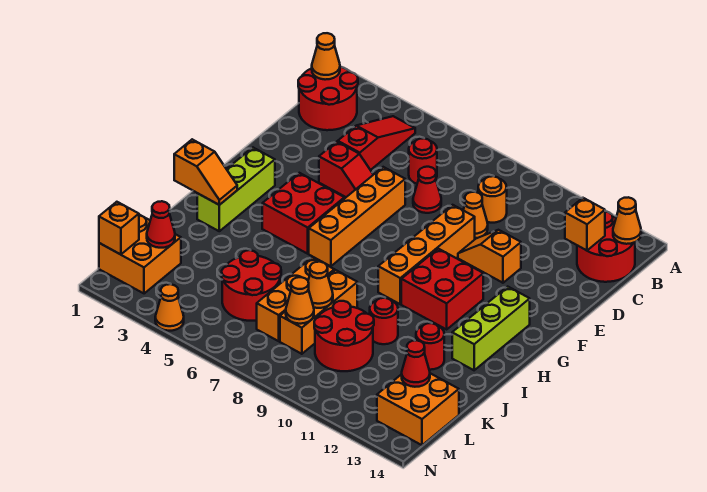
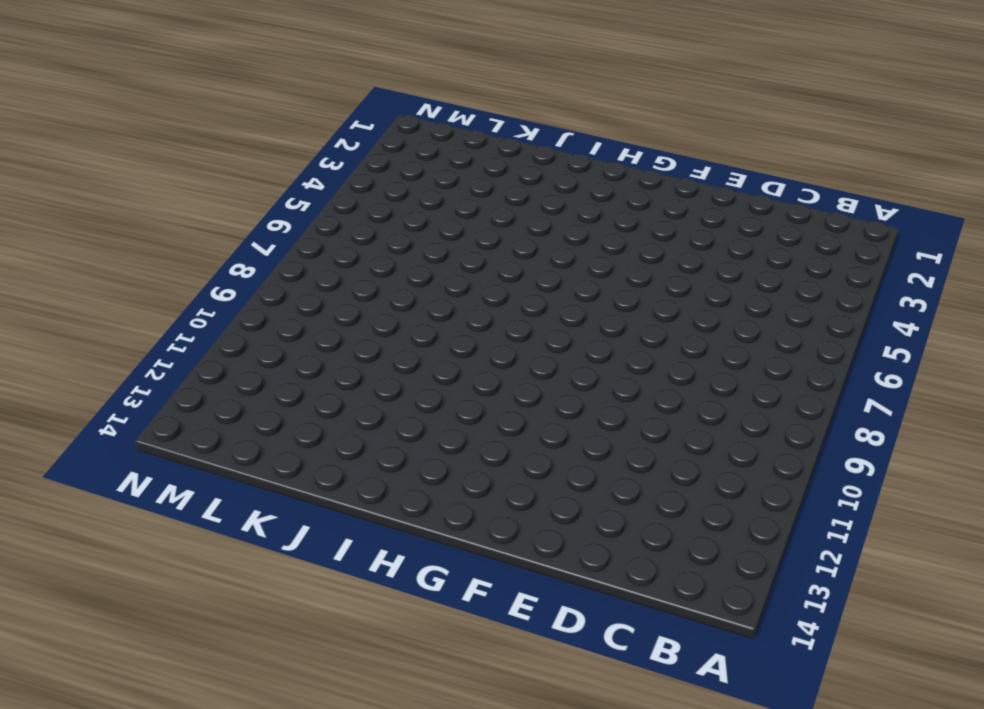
none -> red 2x2 round brick [298,67,358,130]
none -> red 1x3 slope [338,116,415,170]
none -> red 2x2 round brick [577,211,635,282]
none -> red 1x1 round brick [409,138,437,184]

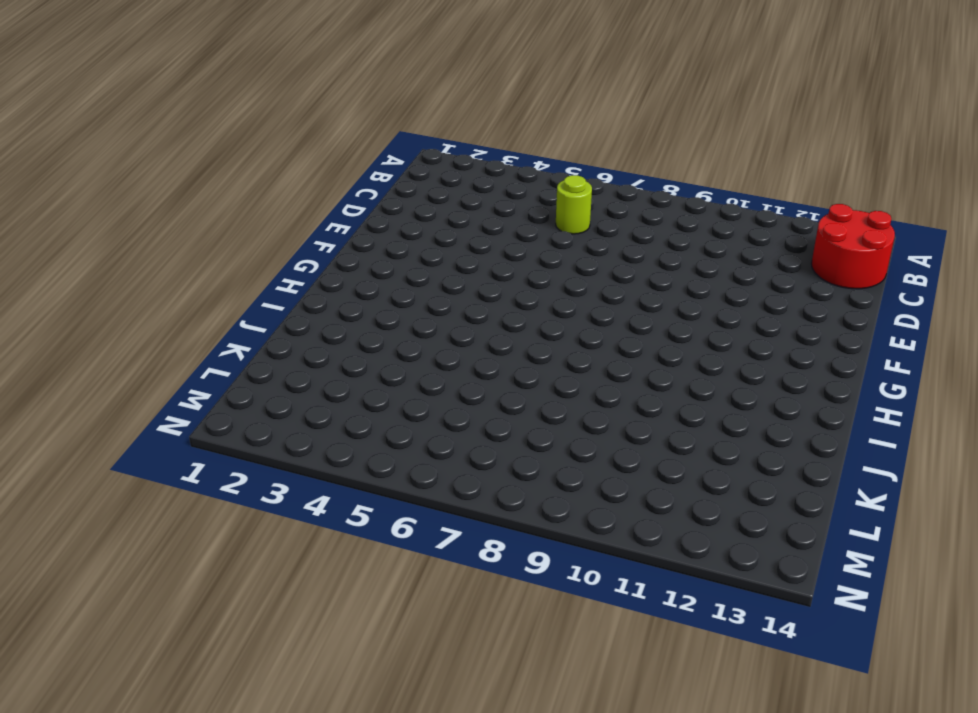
lime 1x1 round brick [556,175,592,234] -> red 1x1 round brick [409,138,437,184]
none -> red 2x2 round brick [298,67,358,130]
none -> red 1x3 slope [338,116,415,170]
none -> orange 1x1 round brick [478,176,507,223]
none -> red 1x1 cone [413,167,441,213]

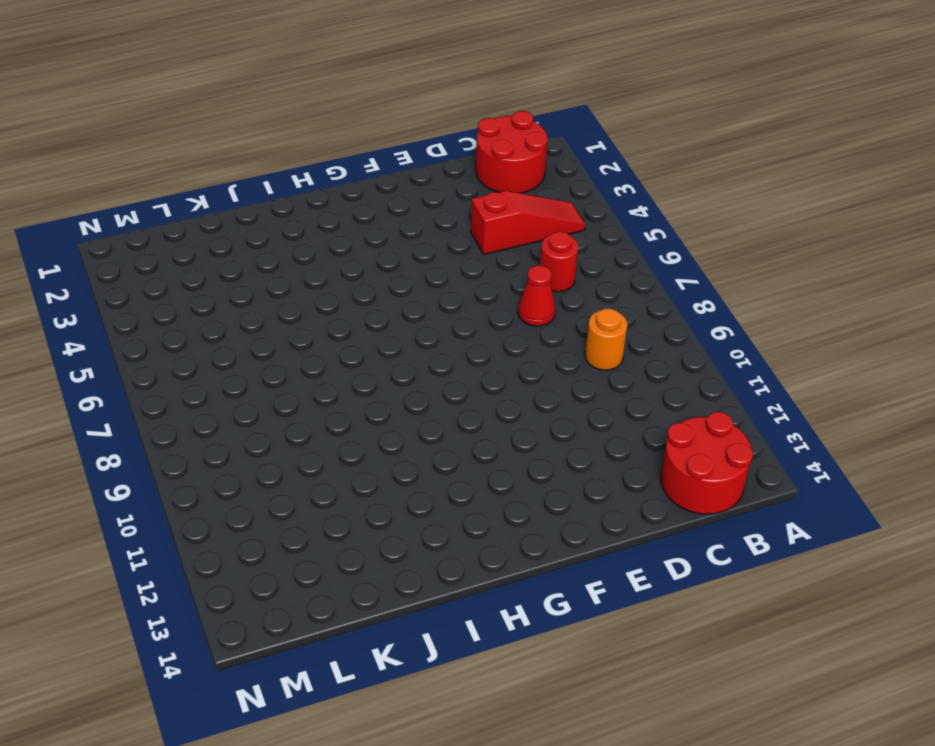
none -> orange 1x1 cone [463,192,488,238]
none -> red 1x2 slope [319,142,373,197]
none -> orange 1x4 brick [309,167,405,266]
none -> orange 1x4 brick [378,205,475,304]

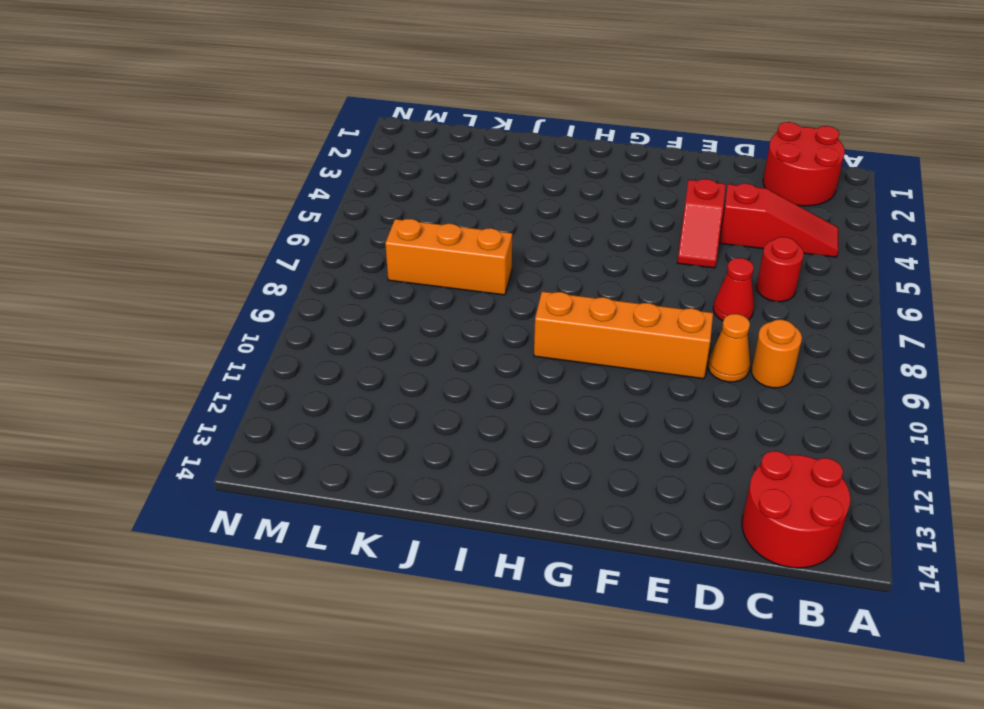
none -> orange 1x4 brick [309,167,405,266]
none -> orange 1x2 slope [458,230,521,283]
none -> lime 1x3 brick [197,148,275,231]
none -> red 2x2 brick [262,173,344,254]

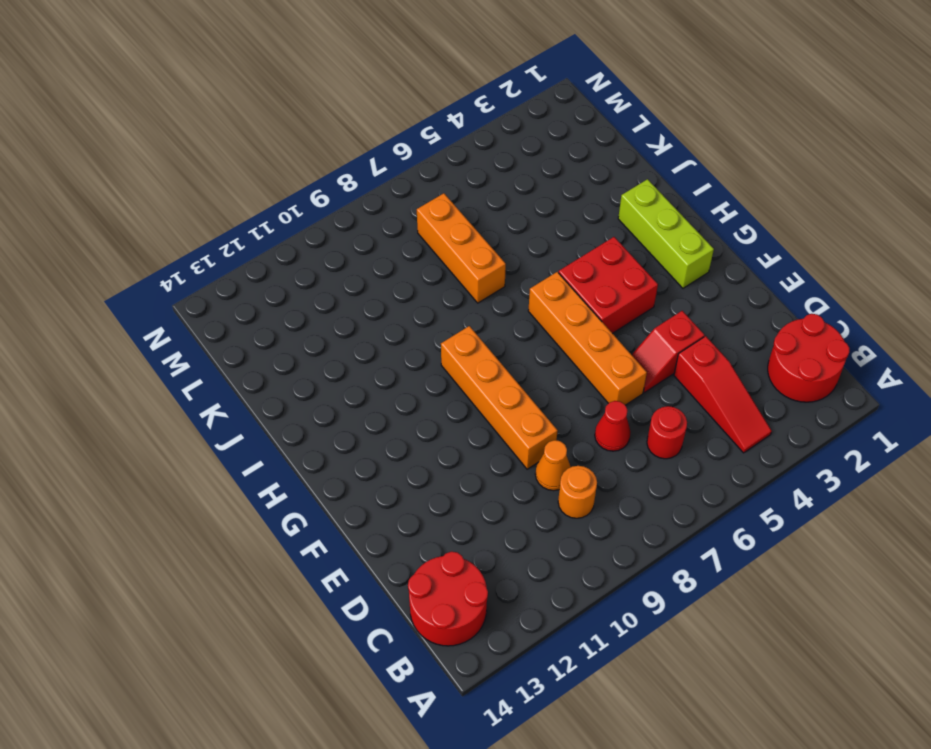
none -> orange 1x2 slope [458,230,521,283]
none -> red 2x2 brick [401,249,483,329]
none -> lime 1x3 brick [452,287,530,370]
none -> orange 1x3 brick [280,270,357,354]

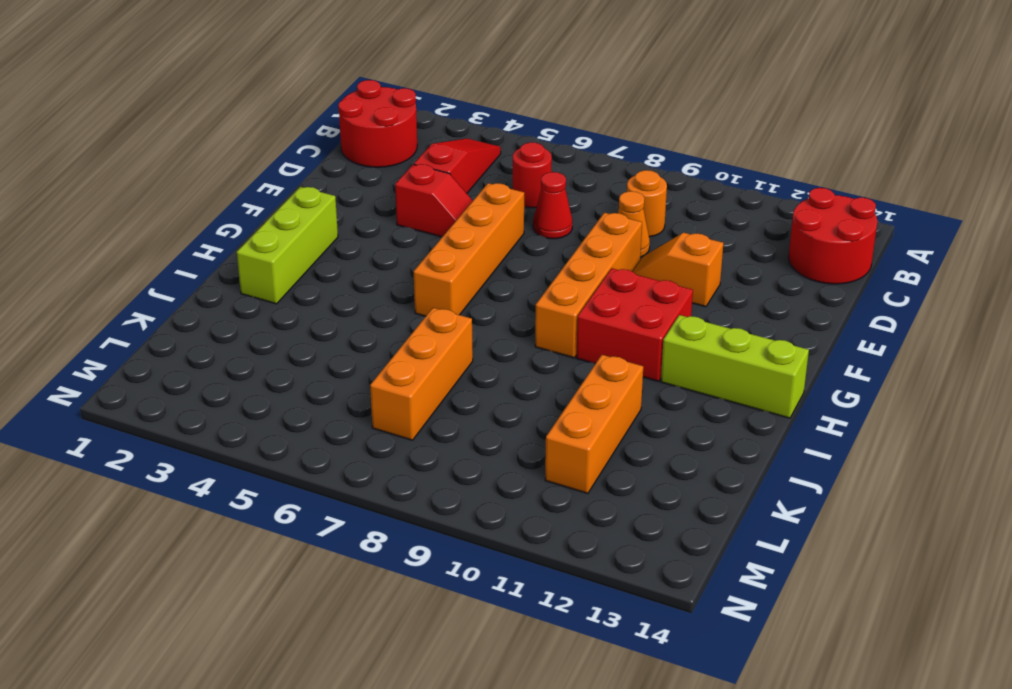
lime 1x3 brick [661,315,809,418] -> lime 1x3 brick turned to [452,287,530,370]
orange 1x3 brick [545,355,643,494] -> orange 1x3 brick moved to [280,270,357,354]
none -> red 2x2 brick [262,173,344,254]
none -> red 1x1 round brick [370,298,398,344]
none -> red 1x1 round brick [416,323,444,370]
none -> red 2x2 round brick [222,250,281,321]

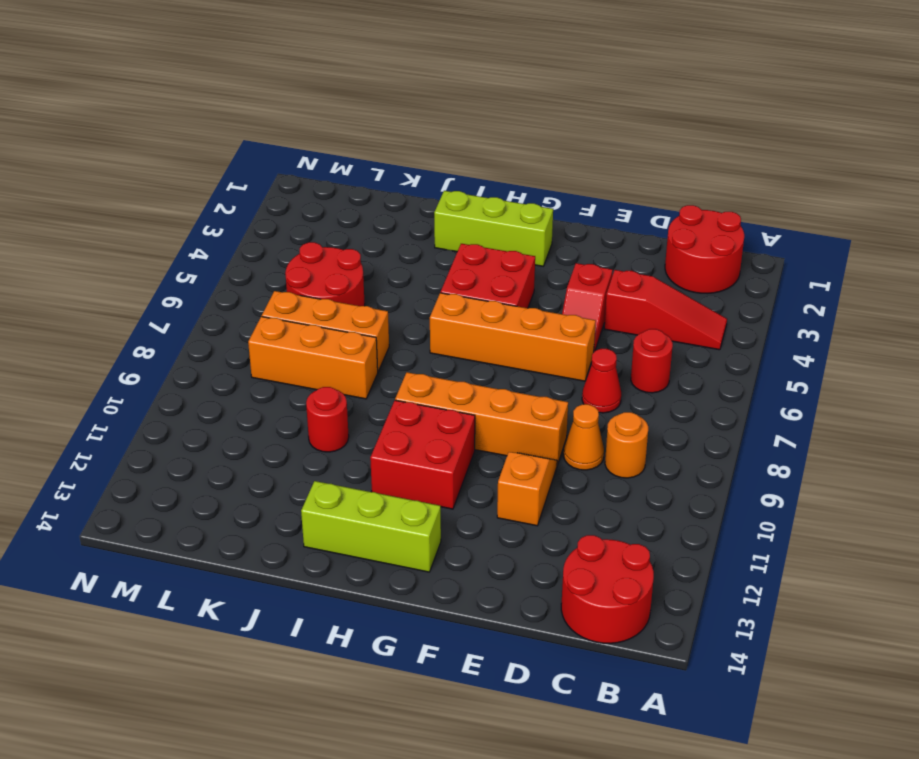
none -> red 1x1 round brick [416,323,444,370]
none -> red 2x2 round brick [314,301,374,371]
none -> orange 2x2 brick [99,215,181,294]
none -> orange 2x2 brick [377,373,459,445]

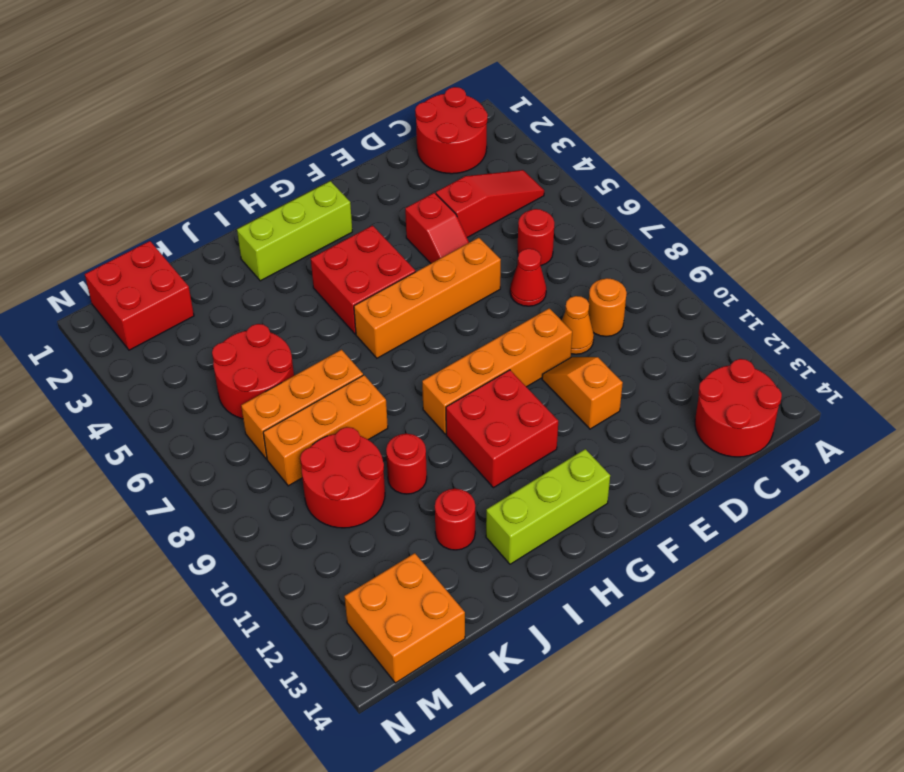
red 2x2 brick [85,241,194,350] -> orange 2x2 brick [99,215,181,294]
none -> orange 1x1 cone [155,284,184,331]
none -> orange 1x1 cone [312,33,340,80]
none -> orange 1x1 cone [613,197,641,244]
none -> orange 1x1 brick [565,198,605,251]

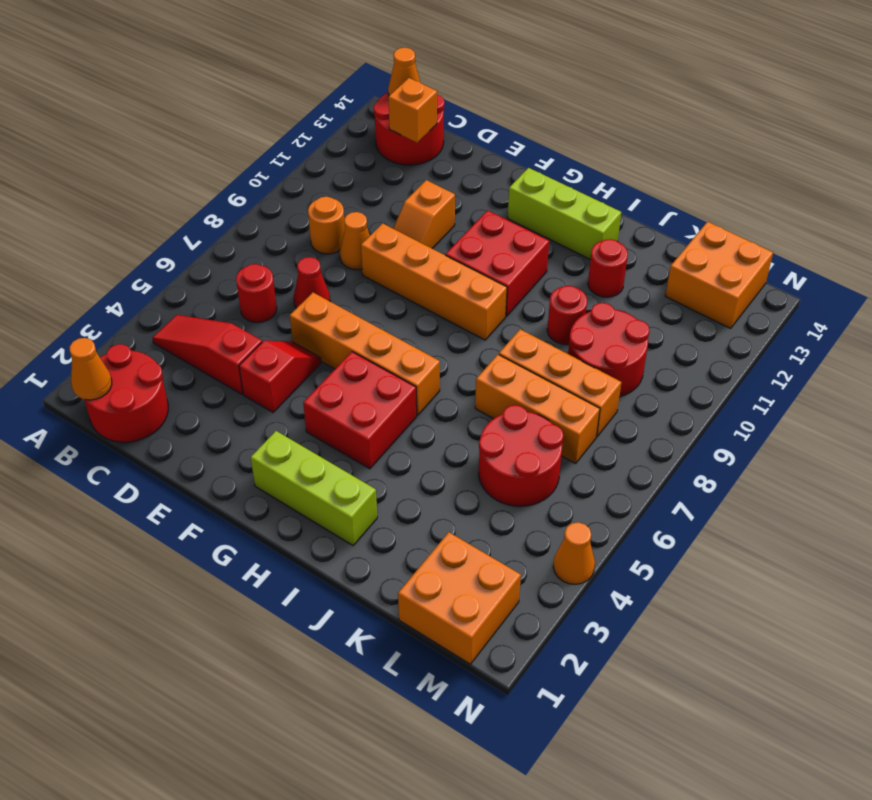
none -> orange 1x2 slope [174,139,237,205]
none -> orange 1x1 cone [308,262,333,308]
none -> red 1x1 cone [147,201,175,248]
none -> orange 1x1 cone [286,277,314,324]

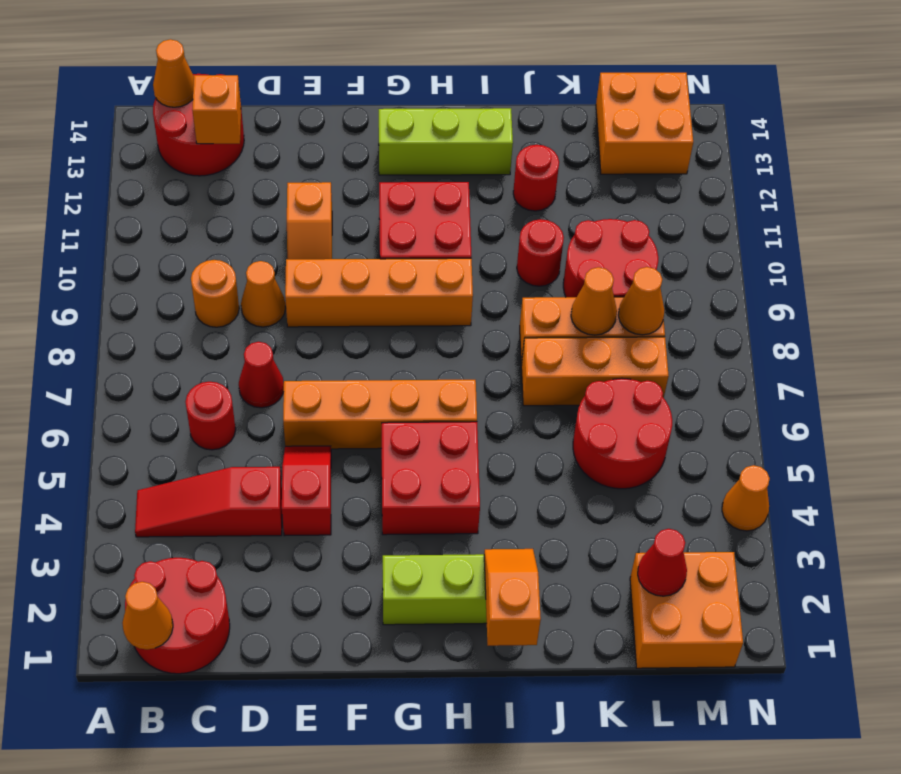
none -> red 1x1 cone [402,340,430,387]
none -> orange 1x1 brick [99,202,139,255]

